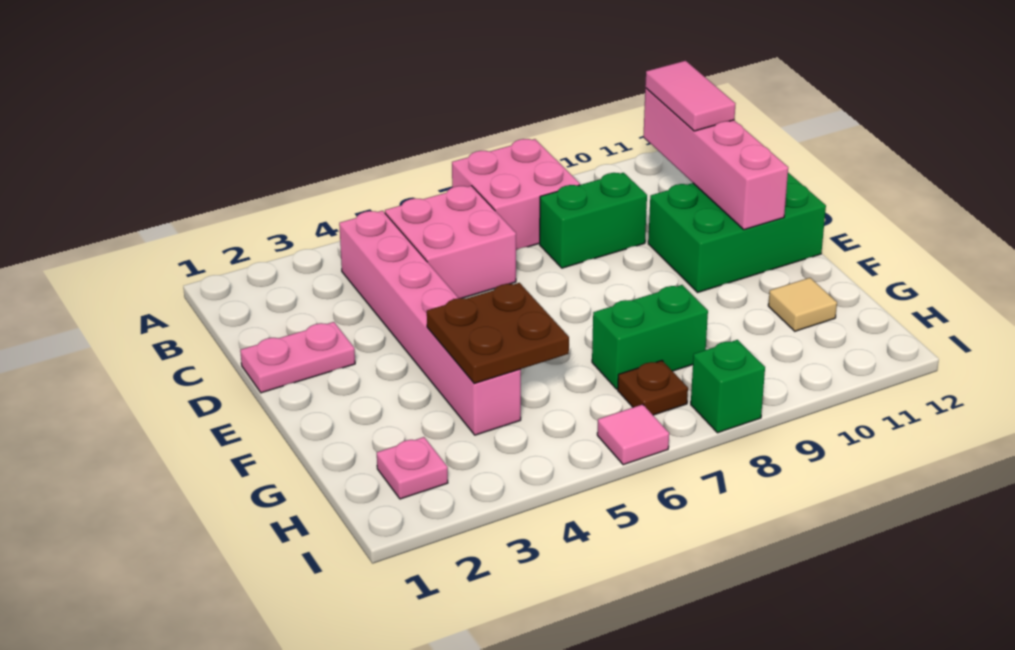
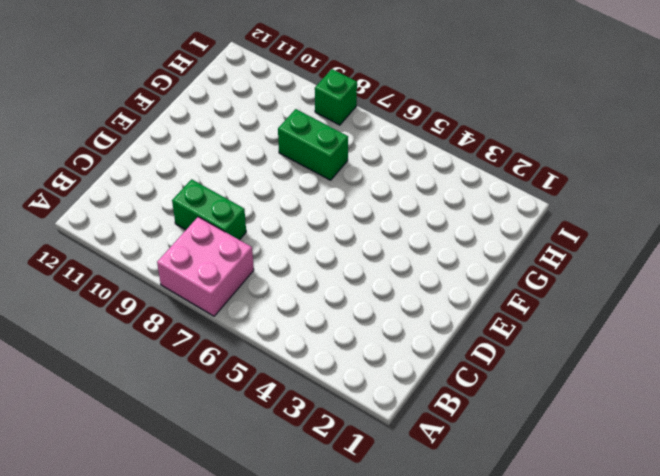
none -> pink 1x6 brick [339,211,521,435]
none -> pink 2x2 brick [385,186,516,298]
none -> pink 1x2 plate [240,322,355,393]

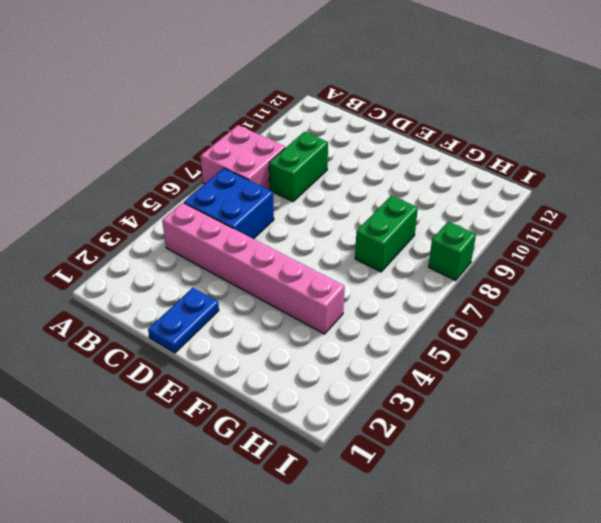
blue 2x2 brick [184,168,274,239] -> pink 2x2 brick [385,186,516,298]
blue 1x2 plate [148,288,219,353] -> pink 1x2 plate [240,322,355,393]
none -> green 2x3 brick [648,173,826,292]
none -> tan 1x1 tile [768,278,837,331]
none -> pink 1x1 plate [377,437,448,499]

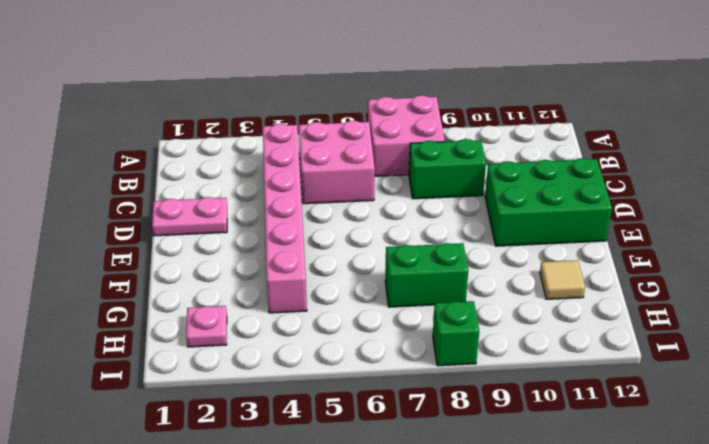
none -> brown 1x1 plate [618,361,688,415]
none -> pink 1x1 tile [597,404,669,465]
none -> pink 1x4 brick [643,88,788,230]

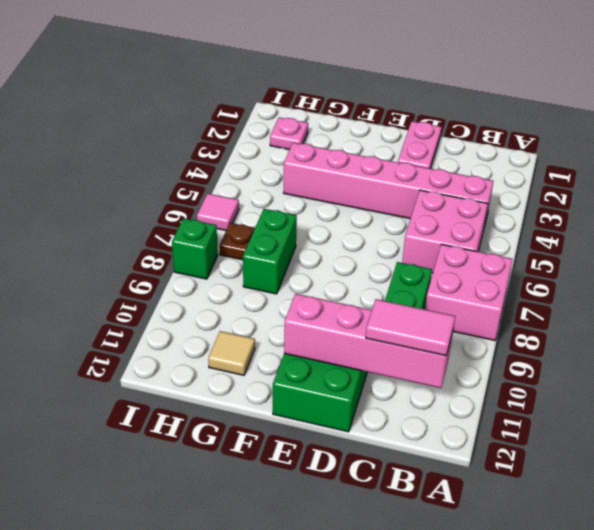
none -> brown 2x2 plate [427,283,569,384]

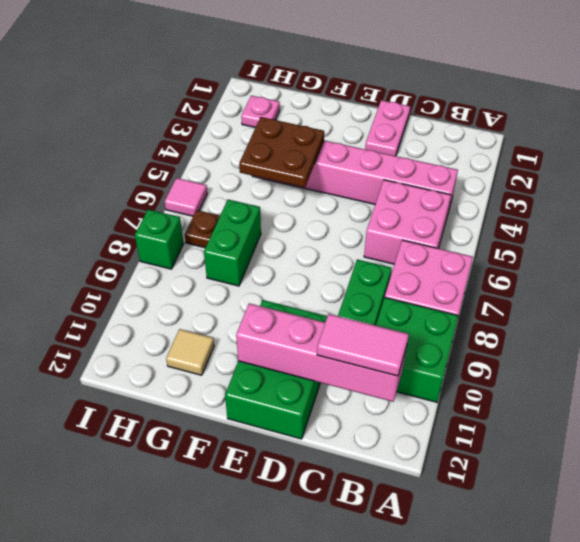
green 2x2 brick [376,297,458,402] -> none

